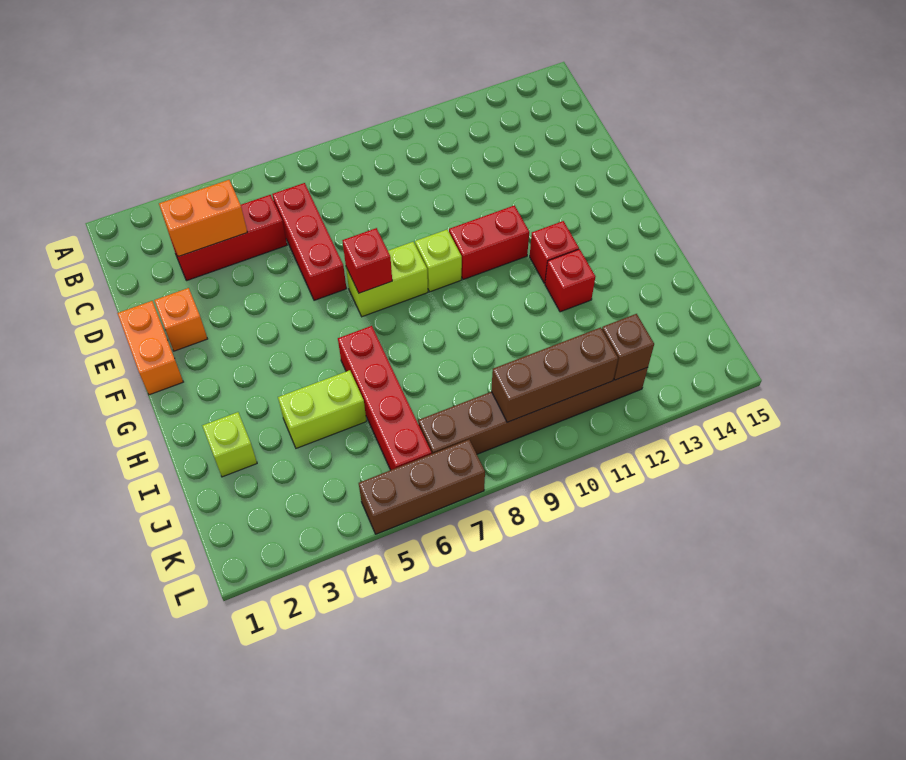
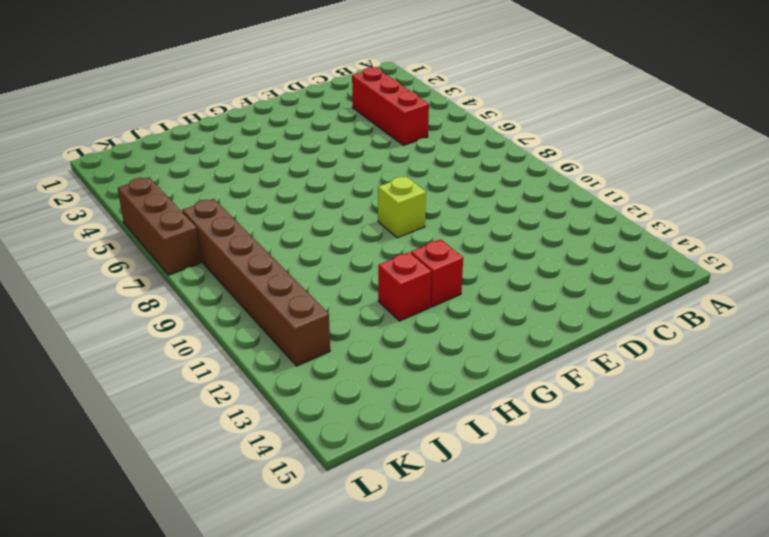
none -> red 1x3 brick [272,183,347,300]
none -> orange 1x2 brick [117,301,183,395]
none -> orange 1x1 brick [154,288,207,351]

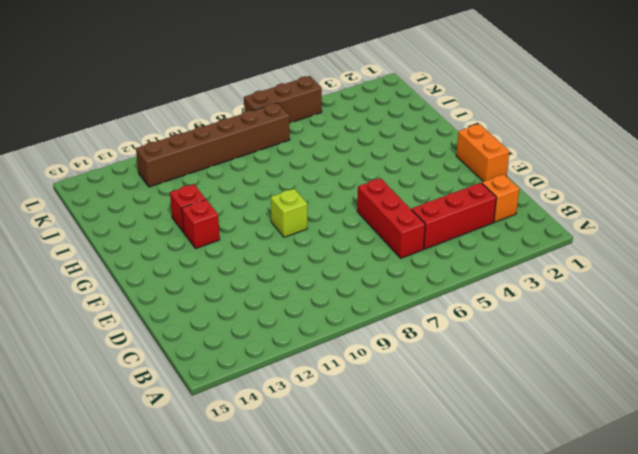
orange 1x1 brick [482,174,519,222] -> orange 1x1 brick moved to [154,288,207,351]
none -> lime 1x2 brick [346,242,428,317]
none -> red 1x2 brick [449,205,529,280]
none -> red 1x4 brick [338,326,432,470]

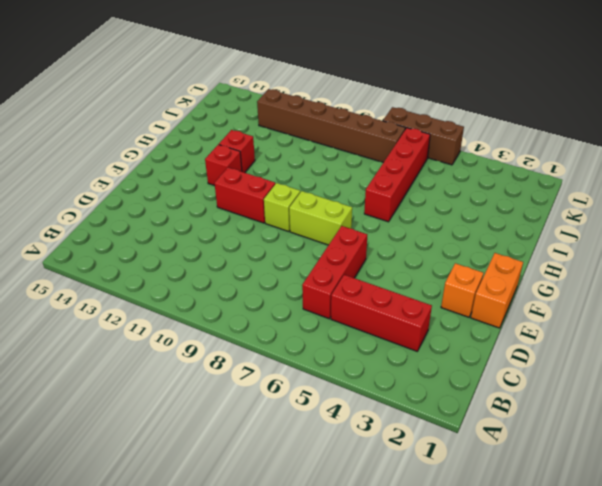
none -> lime 1x1 brick [202,412,257,477]
none -> lime 1x2 brick [278,370,366,448]
none -> orange 1x2 brick [159,180,247,256]

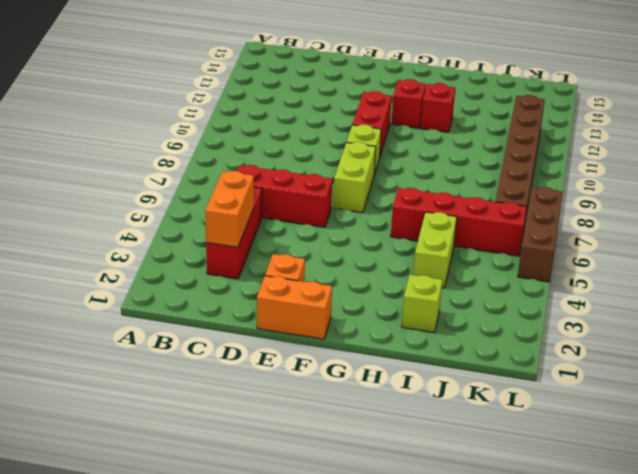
none -> red 1x1 brick [342,228,392,293]
none -> brown 1x3 brick [491,327,618,422]
none -> brown 1x1 brick [602,314,654,380]

